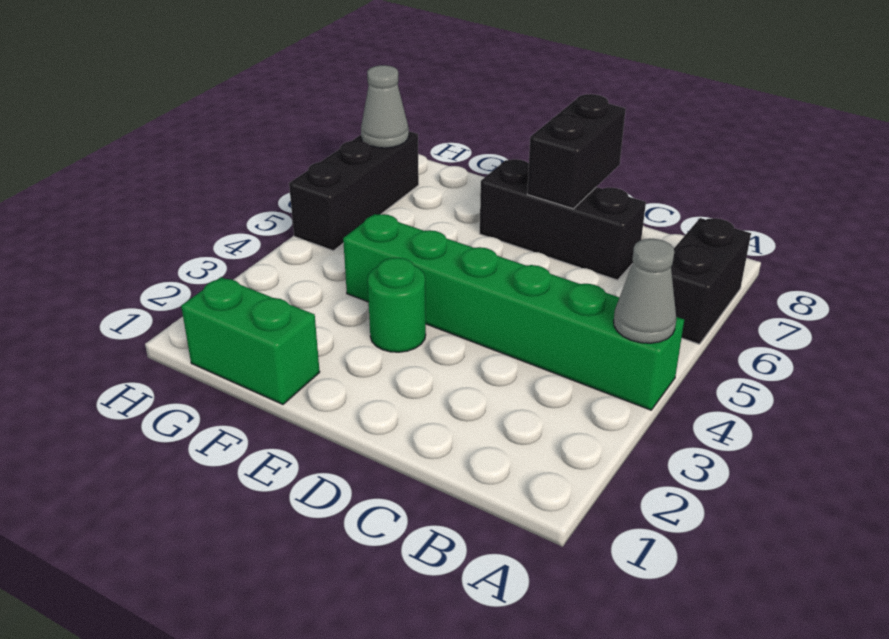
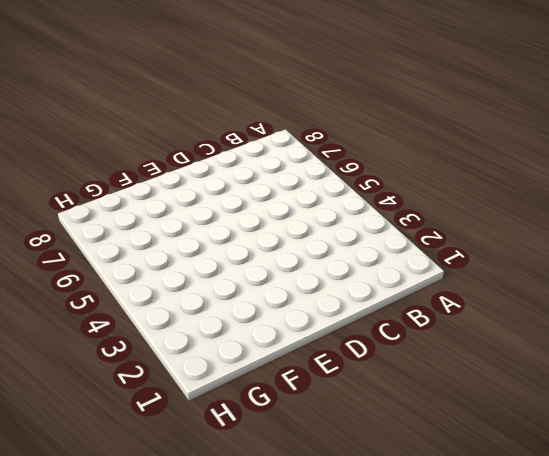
none -> green 1x6 brick [343,214,684,410]
none -> black 1x2 brick [671,218,751,344]

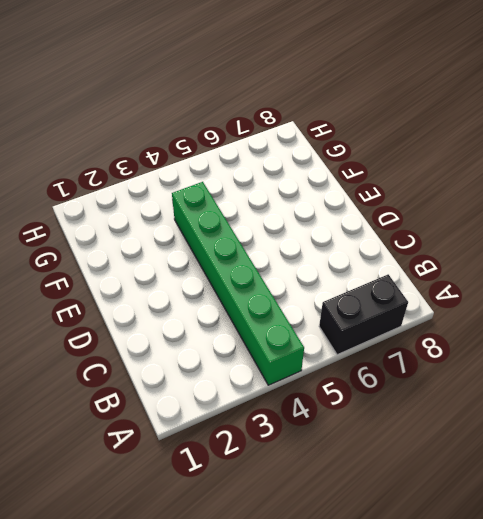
none -> black 1x3 brick [480,159,646,280]
none -> green 1x1 round brick [368,258,426,352]

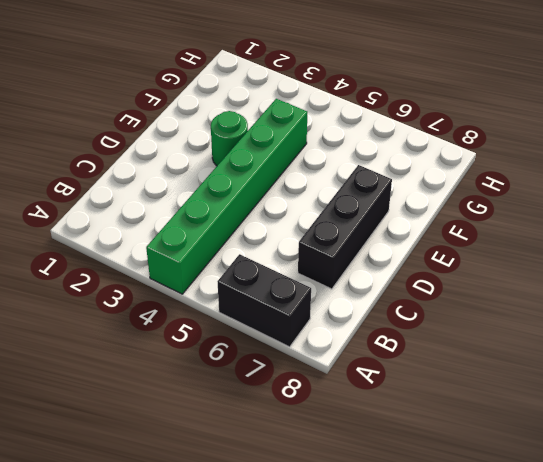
none -> green 1x2 brick [181,277,320,404]
none -> black 1x3 brick [289,131,419,251]

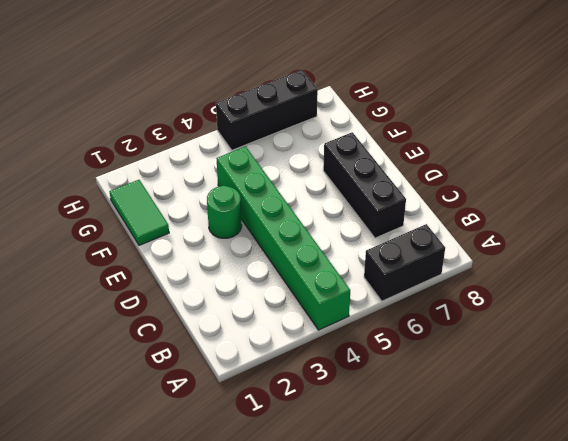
green 1x2 tile [110,180,169,245] -> green 1x2 brick [181,277,320,404]
none -> grey 1x1 cone [614,239,676,343]
none -> black 1x2 brick [527,94,626,209]

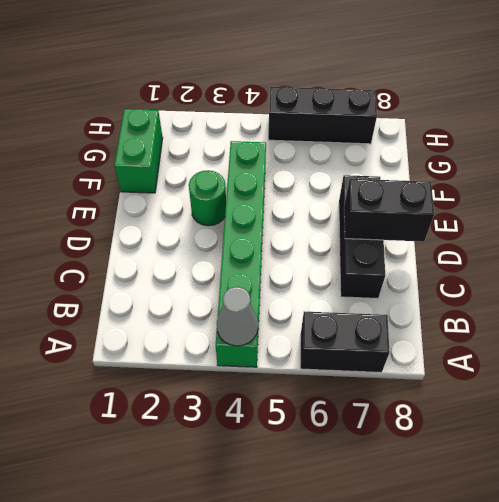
none -> grey 1x1 cone [361,65,409,148]

